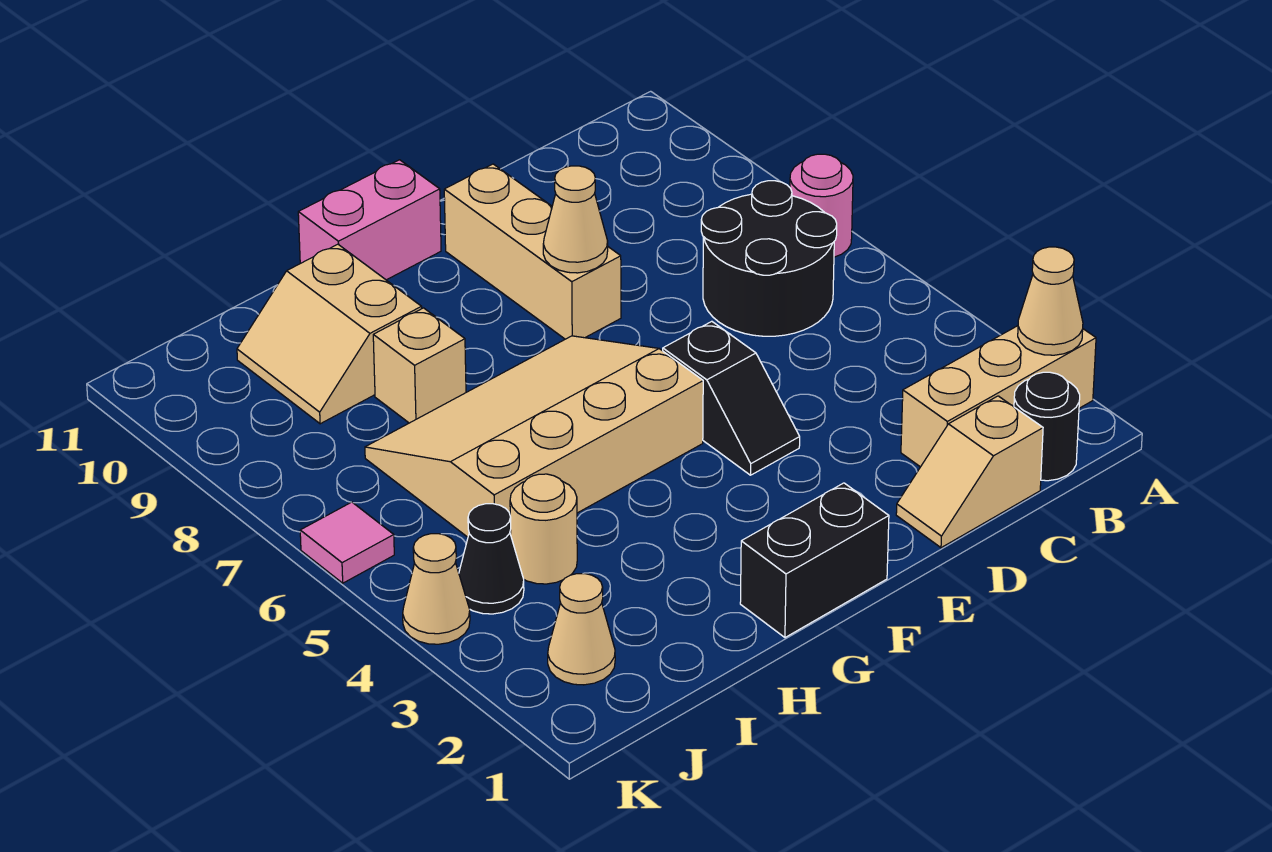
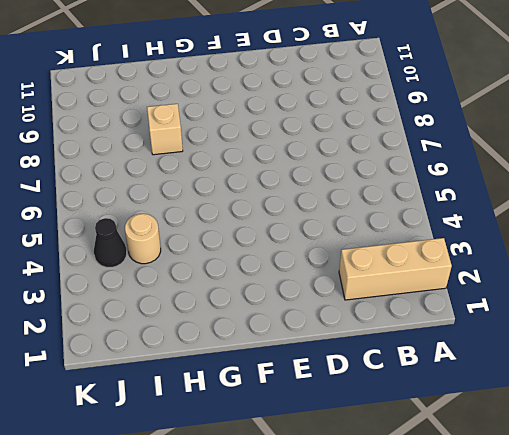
none -> pink 1x1 round brick [790,154,853,257]
none -> black 1x1 round brick [1014,372,1080,481]
none -> black 2x2 round brick [701,181,837,336]

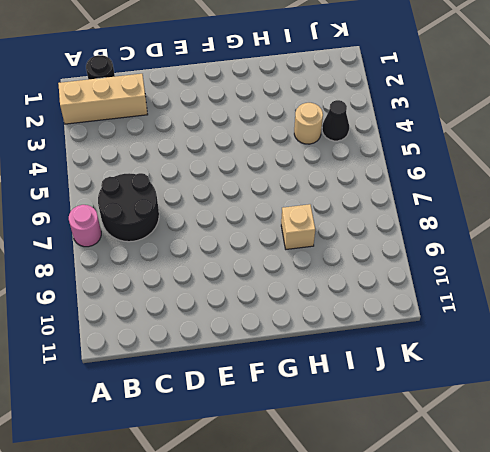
none -> tan 1x2 slope [896,396,1043,548]
none -> black 1x2 slope [663,321,800,475]
none -> tan 1x3 brick [444,164,621,339]

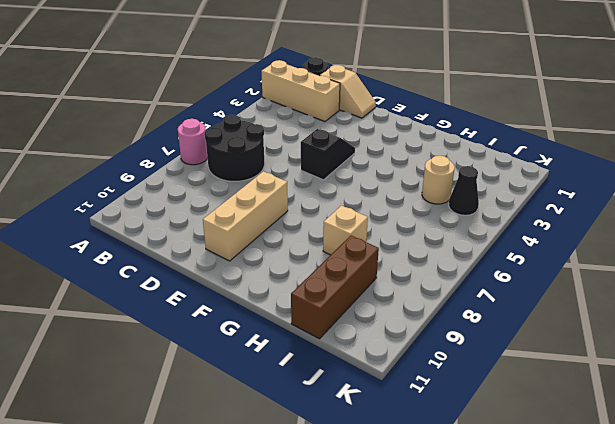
brown 1x3 brick [291,236,379,339] -> tan 2x2 slope [237,244,422,424]
none -> black 1x2 brick [740,483,889,637]
none -> tan 3x4 slope [365,336,703,537]
none -> pink 1x2 brick [298,160,441,280]

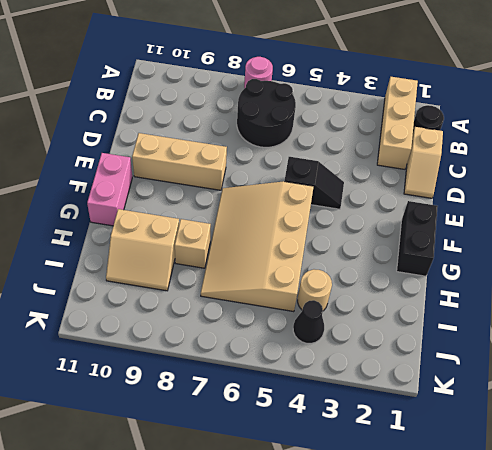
none -> tan 1x1 cone [548,574,615,685]
none -> tan 1x1 cone [403,534,470,644]
none -> pink 1x1 tile [300,502,394,583]

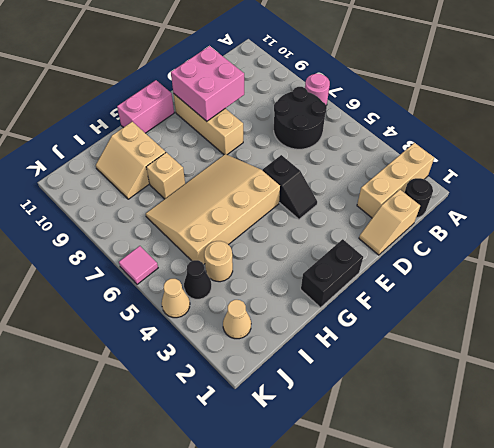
pink 2x2 brick [171,46,244,121] -> none
none -> tan 1x1 cone [1018,247,1083,355]
none -> tan 1x1 cone [543,166,608,273]

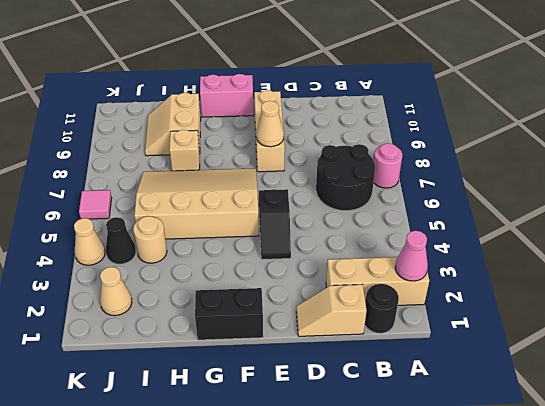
pink 1x1 cone [395,231,428,281] -> tan 1x1 cone [1018,247,1083,355]

